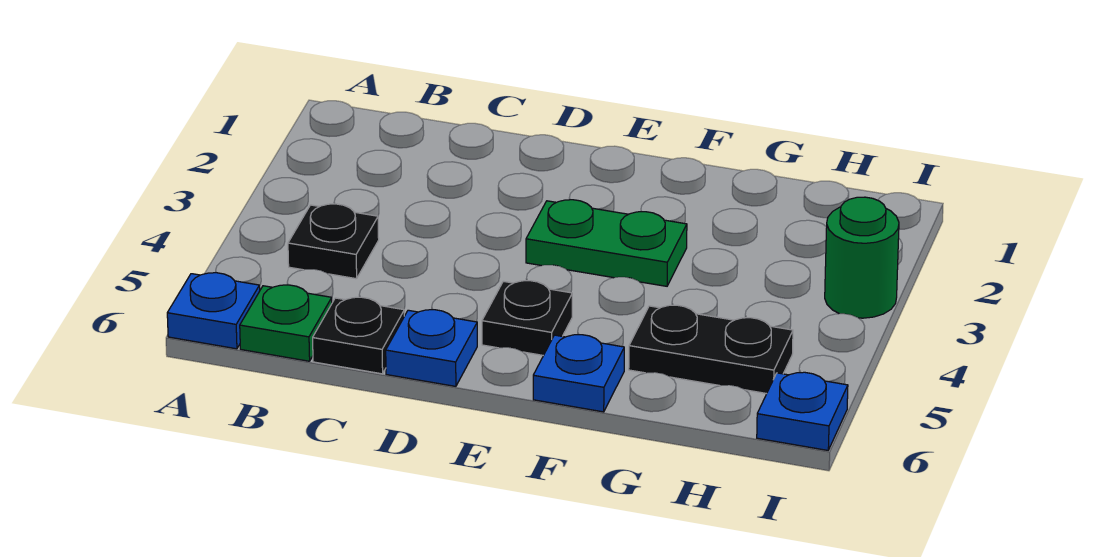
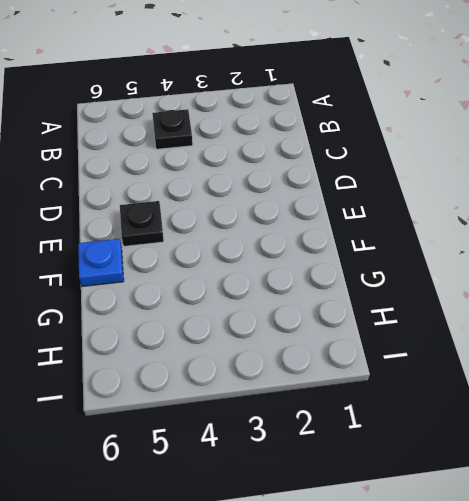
none -> blue 1x1 plate [167,273,260,349]
none -> green 1x1 plate [240,285,332,361]

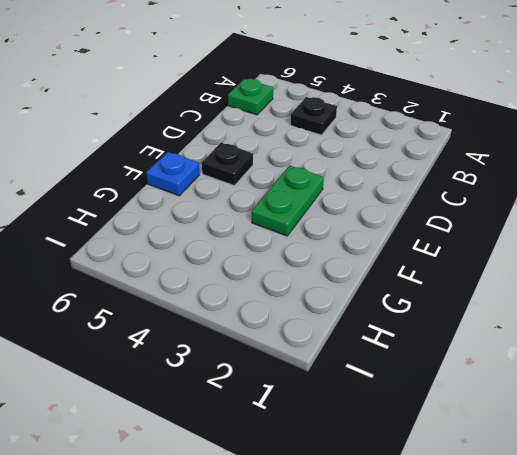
none -> blue 1x1 plate [167,273,260,349]
none -> black 1x1 plate [313,297,404,374]

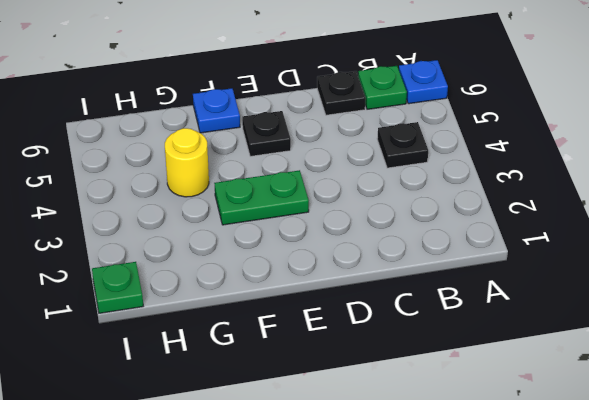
yellow 1x1 round brick [165,128,209,197] -> none
green 1x1 plate [92,262,143,313] -> none
none -> blue 1x1 plate [386,310,477,386]
none -> black 1x2 plate [629,305,793,394]

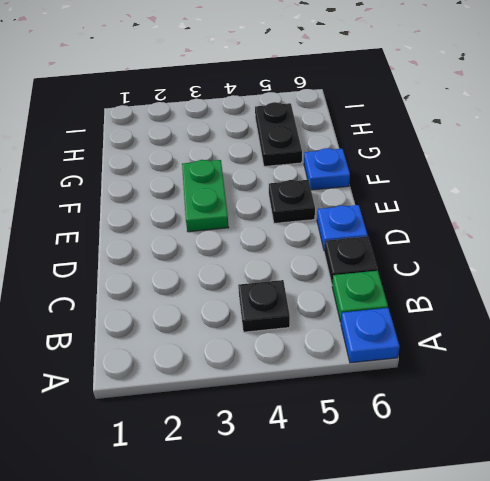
none -> green 1x1 round brick [825,197,899,318]
none -> blue 1x1 plate [757,372,848,450]

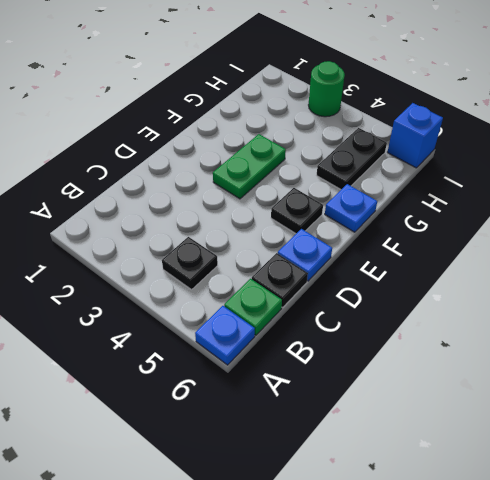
blue 1x1 brick [387,103,443,168] -> blue 1x1 plate [757,372,848,450]

